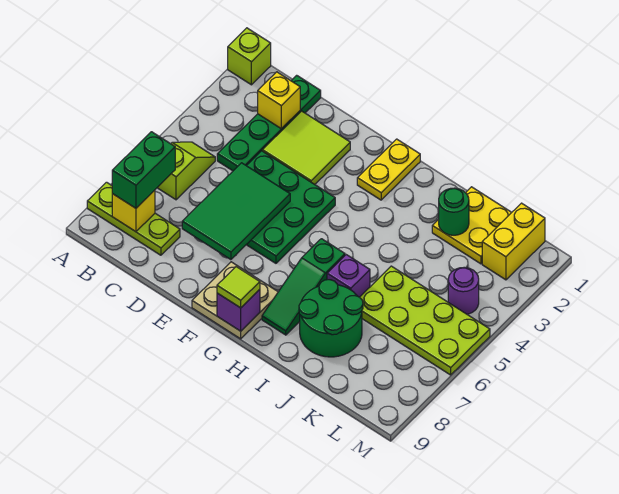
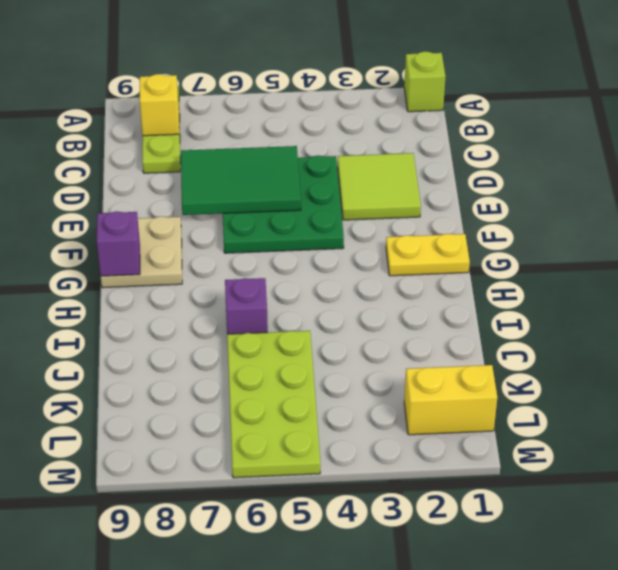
none -> lime 1x2 slope [157,142,215,200]
none -> green 1x4 plate [217,75,321,171]
none -> green 1x3 slope [262,239,345,335]

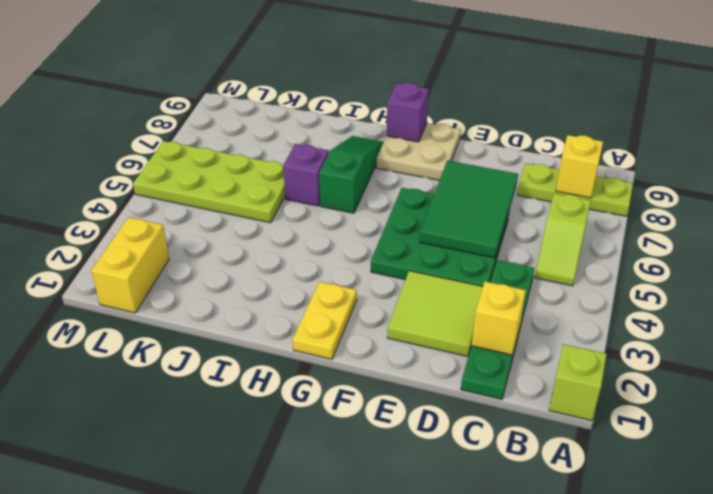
none -> green 2x2 round brick [299,280,363,357]
none -> yellow 2x2 plate [432,187,512,264]
none -> purple 1x1 round brick [448,267,479,314]

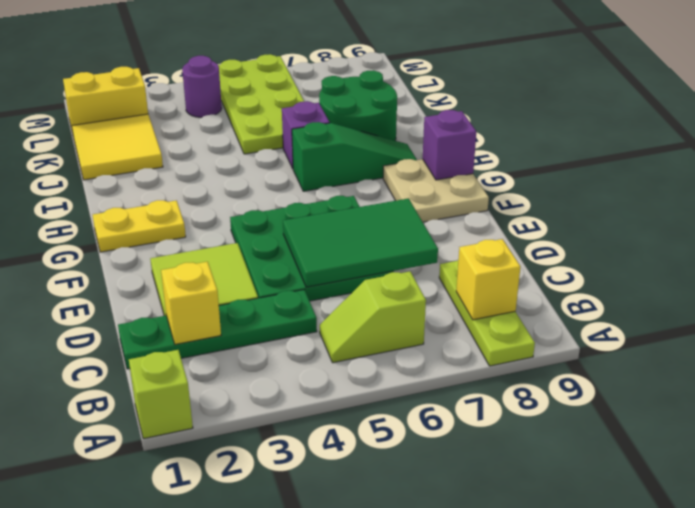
yellow 2x2 tile [72,114,163,180] -> yellow 2x2 plate [432,187,512,264]
none -> green 1x1 round brick [439,188,469,235]
none -> green 1x2 brick [112,132,175,208]
none -> lime 1x1 tile [217,267,260,308]

